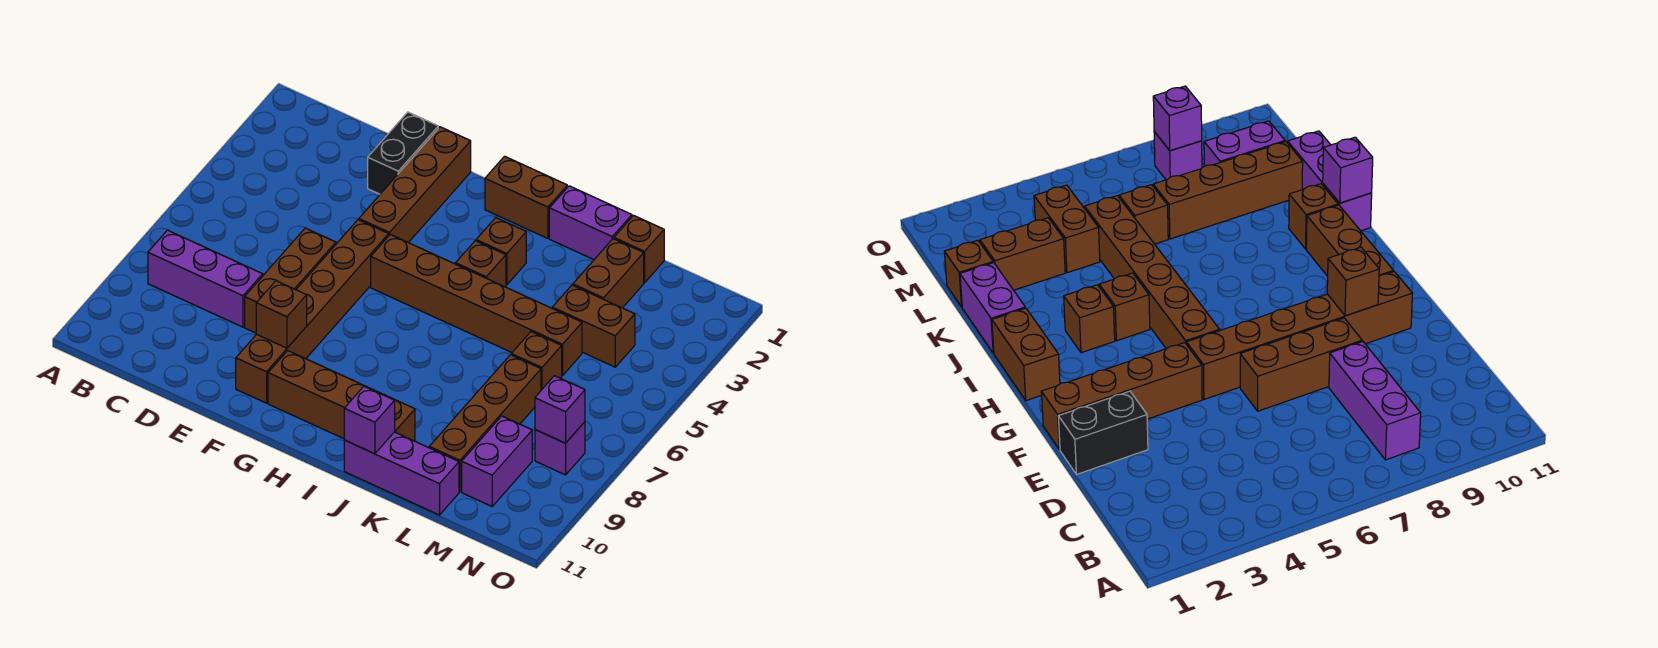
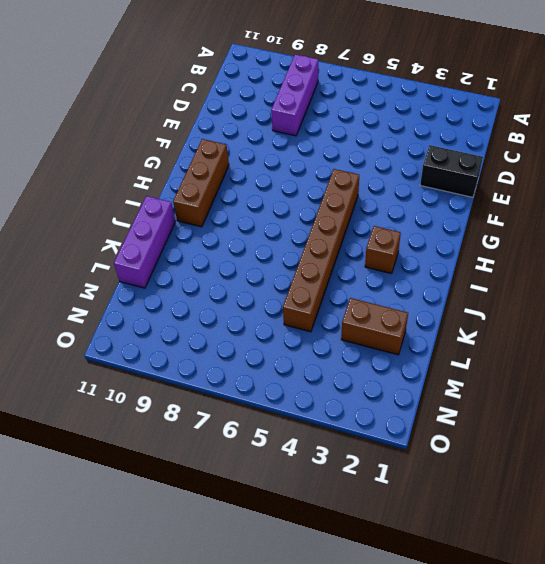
none -> brown 1x3 brick [245,228,336,333]
none -> brown 1x4 brick [359,127,471,243]
none -> brown 1x6 brick [236,220,389,403]

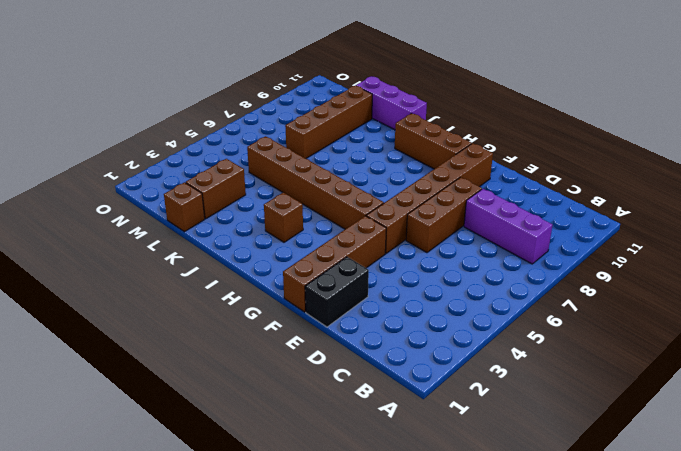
none -> brown 1x2 brick [485,156,567,238]
none -> brown 1x1 brick [456,241,506,287]
none -> purple 1x2 brick [549,186,632,260]

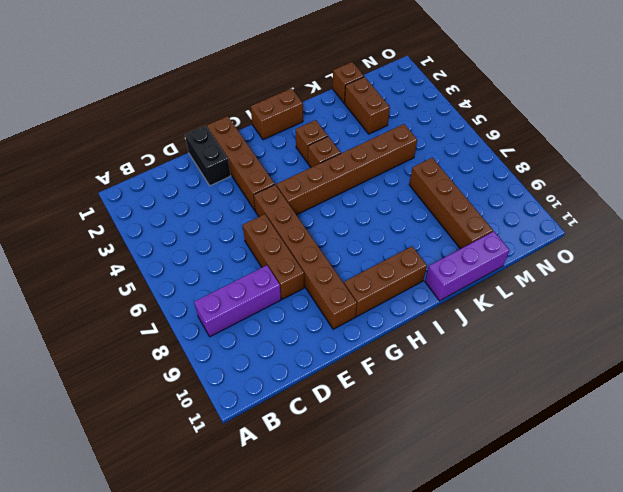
none -> purple 1x2 brick [549,186,632,260]
none -> brown 1x1 brick [384,395,415,441]
none -> brown 1x2 brick [552,285,635,367]

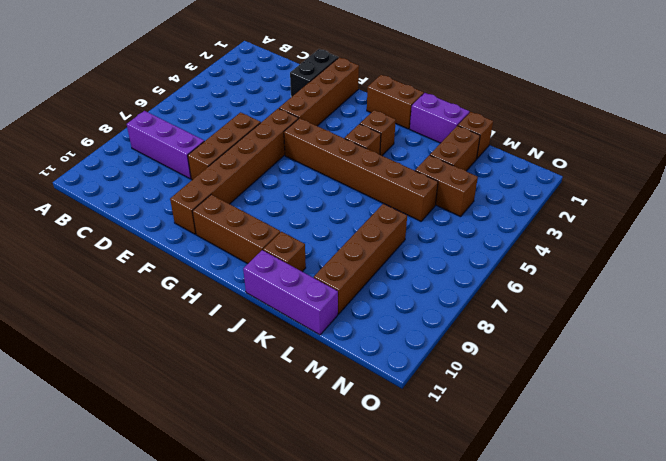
none -> brown 1x1 brick [511,332,562,390]
none -> purple 1x2 brick [462,416,532,506]
none -> purple 1x1 brick [535,422,585,475]

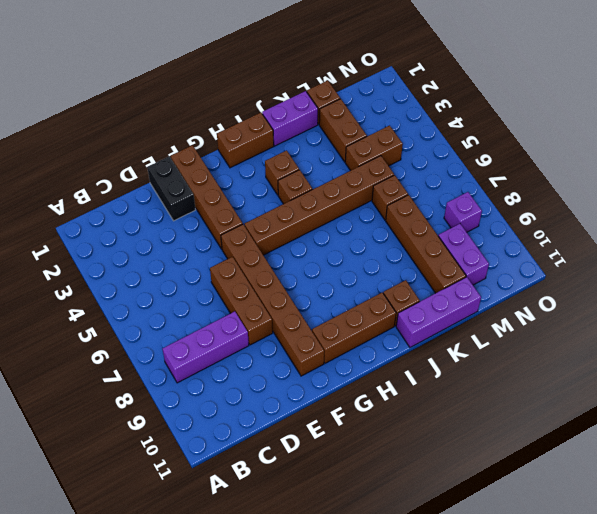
none -> brown 1x1 brick [256,281,307,348]
none -> purple 1x1 brick [344,386,395,454]
none -> purple 1x1 brick [535,376,585,443]

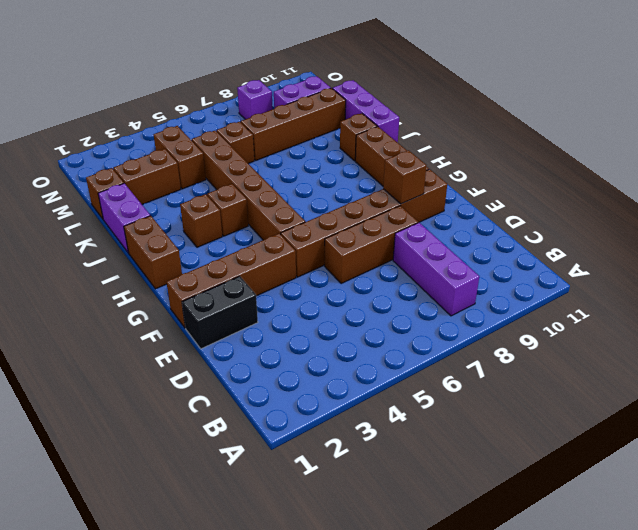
none -> purple 1x1 brick [344,386,395,454]
none -> purple 1x1 brick [535,376,585,443]

